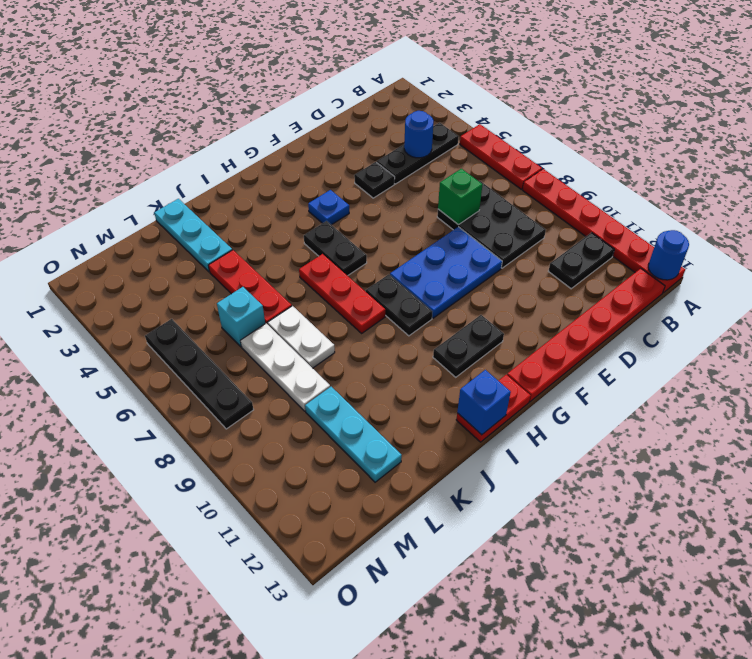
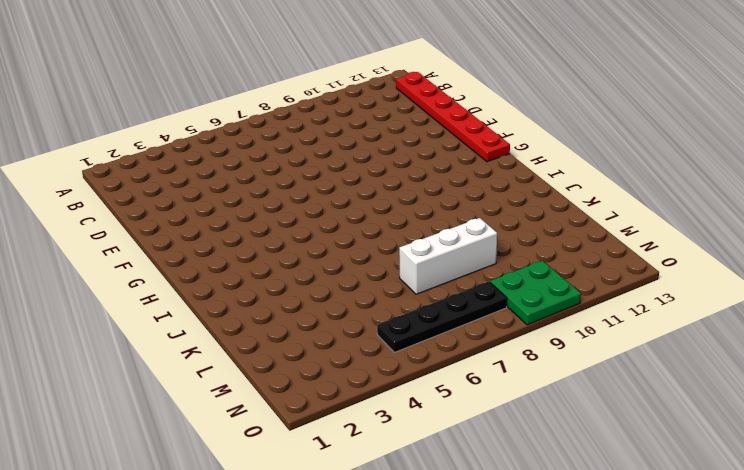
white 1x3 brick [399,218,497,294] -> white 1x3 plate [241,324,330,411]
green 2x2 plate [490,261,581,325] -> none
none -> red 1x3 plate [460,124,542,189]
none -> red 1x6 plate [523,169,685,293]
none -> black 1x3 plate [377,122,459,184]

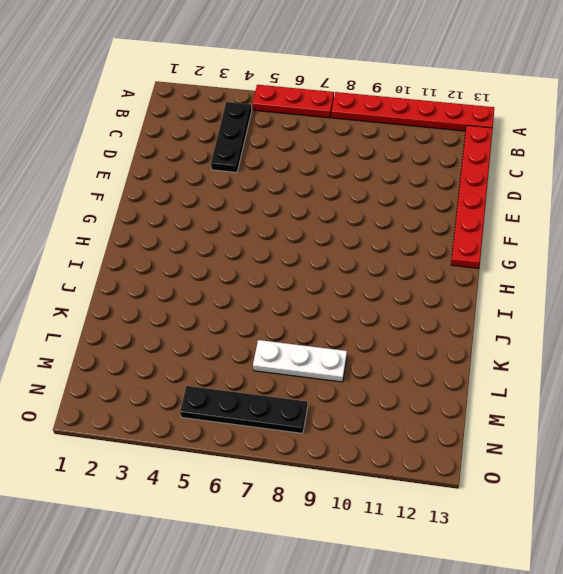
none -> black 1x2 plate [549,233,614,289]
none -> black 2x3 plate [437,181,546,268]
none -> black 1x1 plate [354,162,395,198]

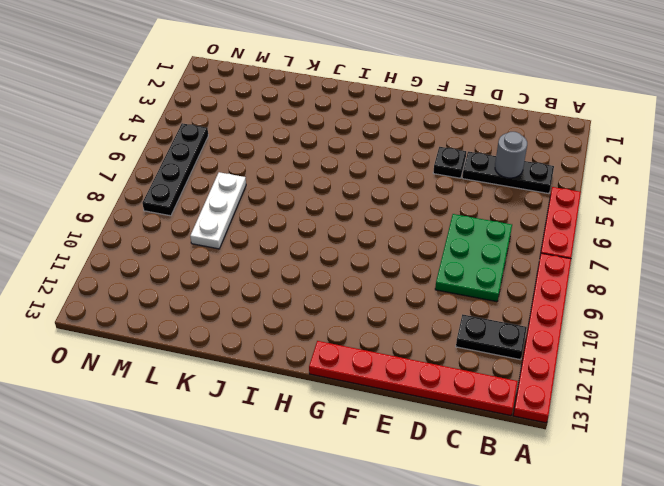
grey 1x1 round brick [495,132,527,178] -> blue 1x1 round brick [404,111,433,158]
green 2x3 plate [435,214,512,302] -> black 2x3 plate [437,181,546,268]
none -> blue 2x3 plate [390,227,502,318]
none -> blue 1x1 plate [308,190,349,225]
none -> black 1x2 plate [433,315,504,377]

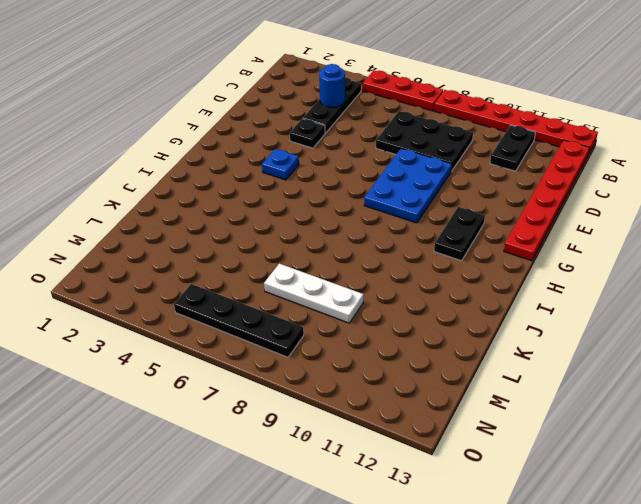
none -> black 1x2 plate [304,221,367,276]
none -> black 1x2 plate [366,274,432,336]
none -> red 1x2 plate [456,375,531,442]

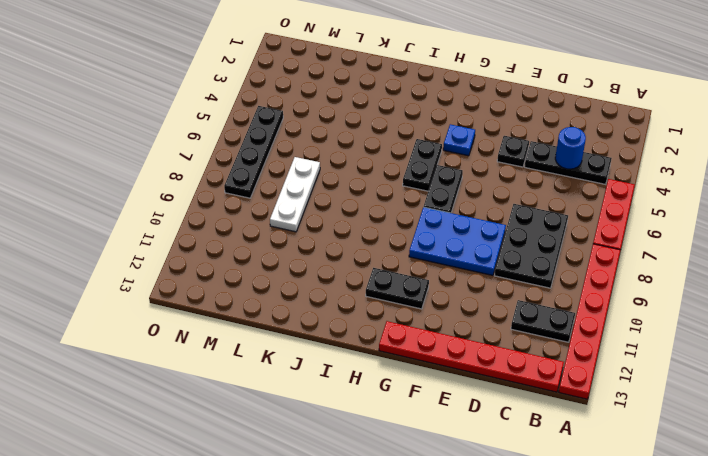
black 1x2 plate [424,165,463,213] -> black 1x2 plate moved to [366,274,432,336]
none -> red 1x2 plate [456,375,531,442]
none -> red 1x3 plate [299,254,385,333]
none -> cyan 1x3 plate [154,199,232,272]

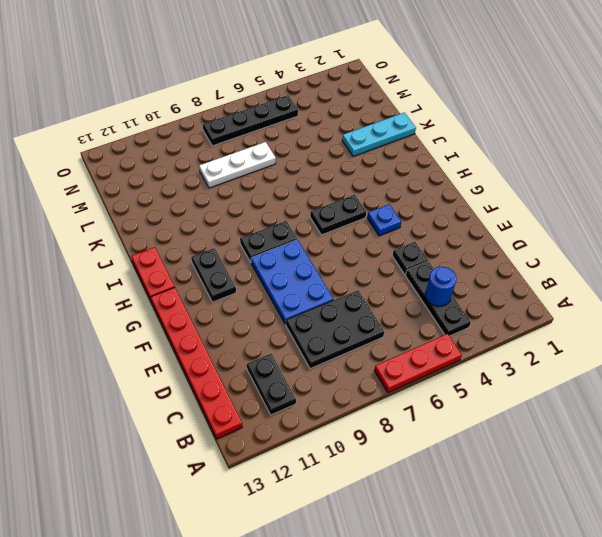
none -> red 1x6 plate [523,169,685,293]
none -> red 1x3 plate [299,254,385,333]
none -> red 1x3 plate [208,250,292,324]

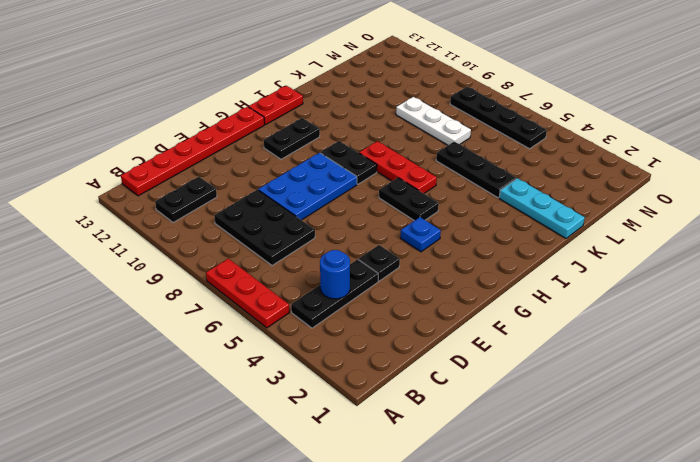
black 1x3 plate [436,142,516,198] -> red 1x3 plate [208,250,292,324]
none -> red 1x6 plate [523,169,685,293]
none -> white 1x2 plate [268,306,335,368]
none -> cyan 1x1 brick [217,287,265,347]

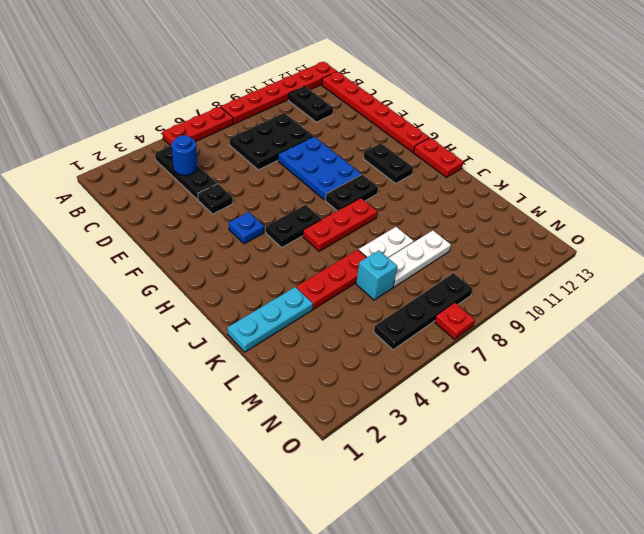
red 1x1 plate [435,303,475,339] -> none
none -> cyan 1x3 plate [305,387,402,482]
none -> blue 1x1 round brick [648,230,689,280]
none -> green 1x1 brick [438,169,483,225]

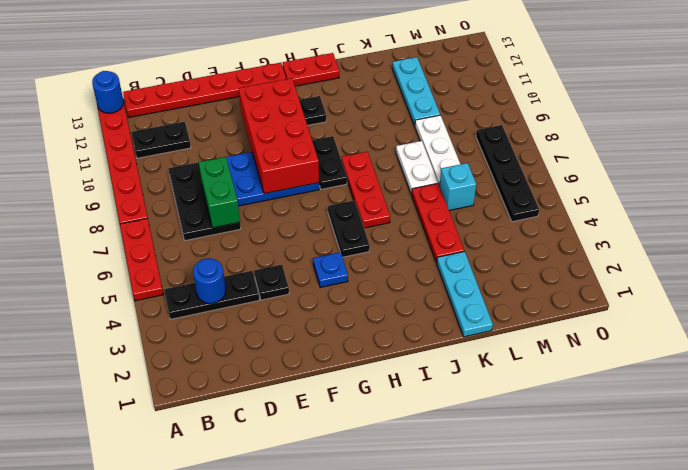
green 1x2 brick [199,157,240,228] -> green 1x1 brick [438,169,483,225]
red 2x4 brick [239,78,319,194] -> none
none -> blue 1x1 brick [457,370,511,435]

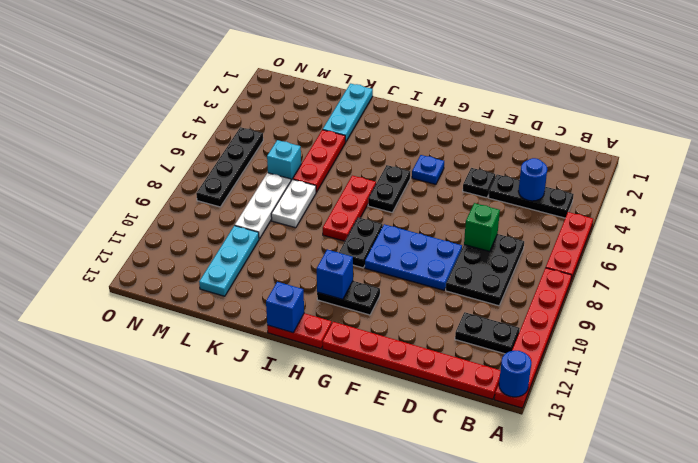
blue 1x1 brick [317,250,353,299] -> none

